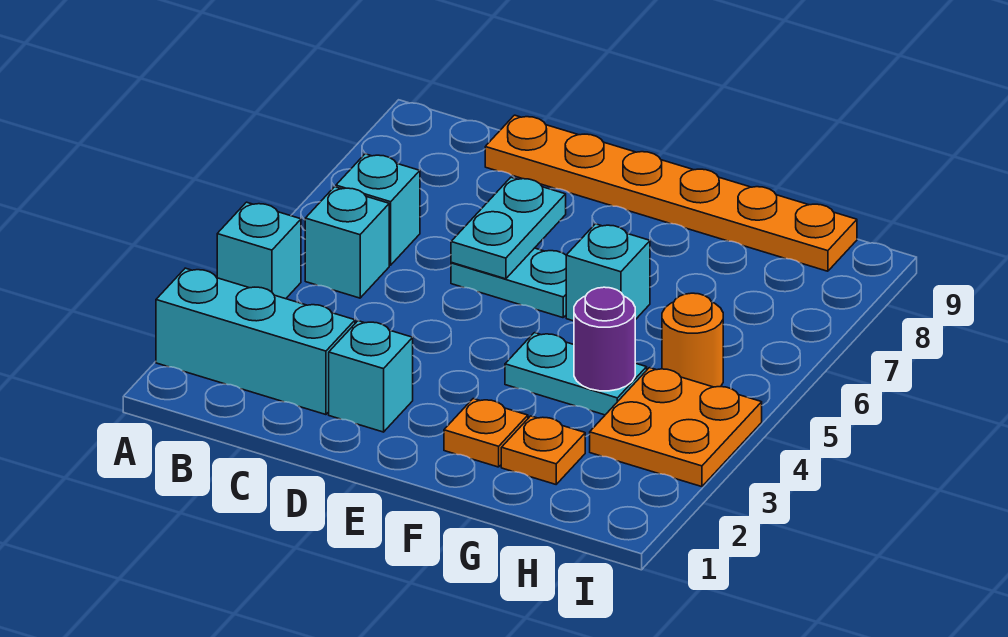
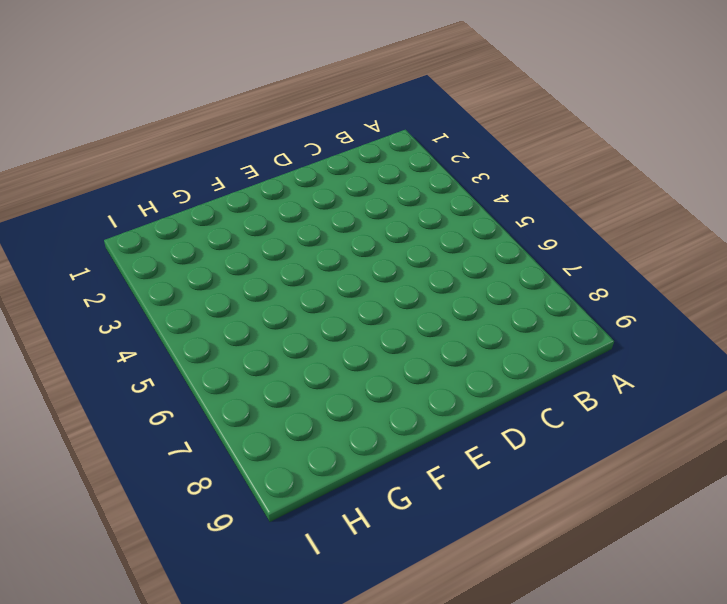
none -> cyan 1x3 brick [156,268,355,415]
none -> cyan 1x1 brick [217,202,301,299]
none -> cyan 1x1 brick [305,187,389,298]

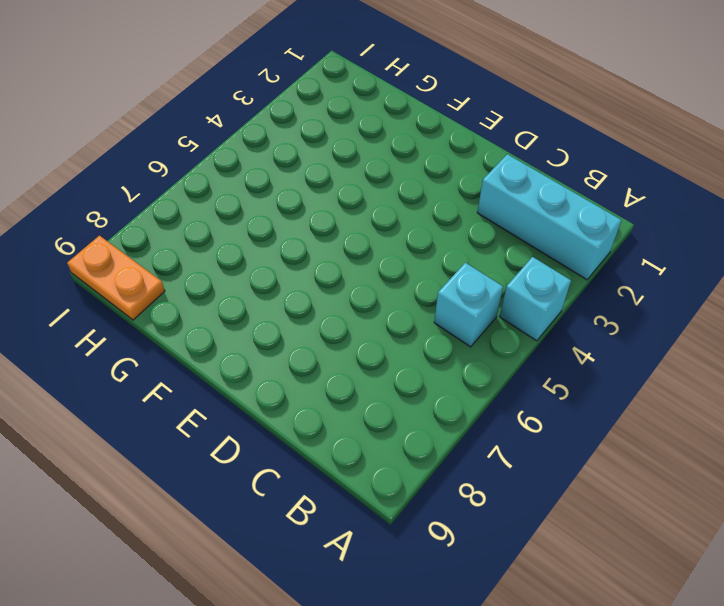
orange 1x2 plate [67,236,165,320] -> orange 1x6 plate [485,115,857,271]
none -> cyan 1x1 brick [336,154,420,265]
none -> cyan 1x1 brick [329,321,413,432]
none -> cyan 1x2 plate [451,248,566,318]

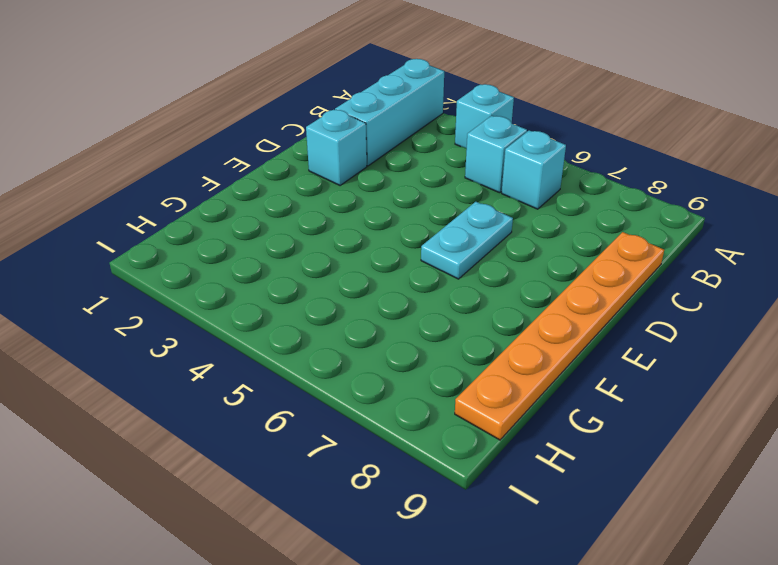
none -> orange 1x1 plate [444,399,528,467]
none -> cyan 1x2 plate [505,333,647,415]
none -> cyan 1x1 brick [566,224,650,321]

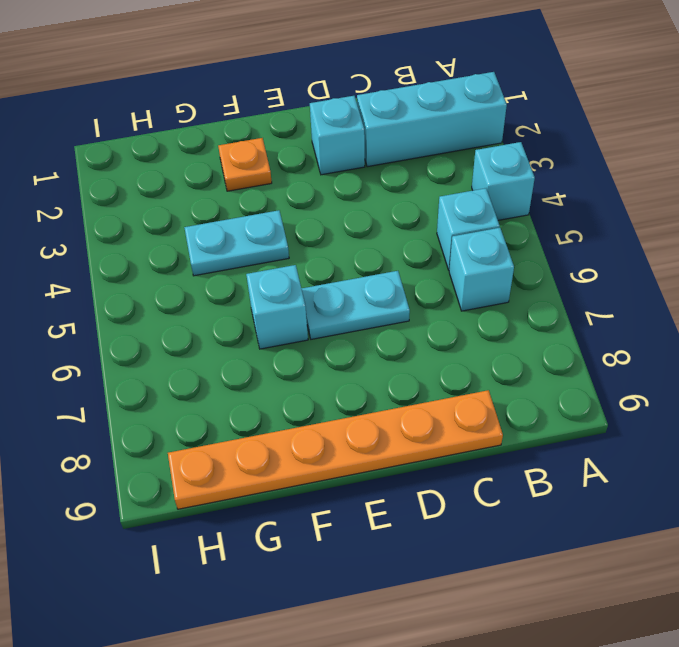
none -> orange 1x1 plate [501,416,585,484]
none -> orange 2x2 plate [590,368,762,487]
none -> orange 1x1 round brick [662,293,723,387]

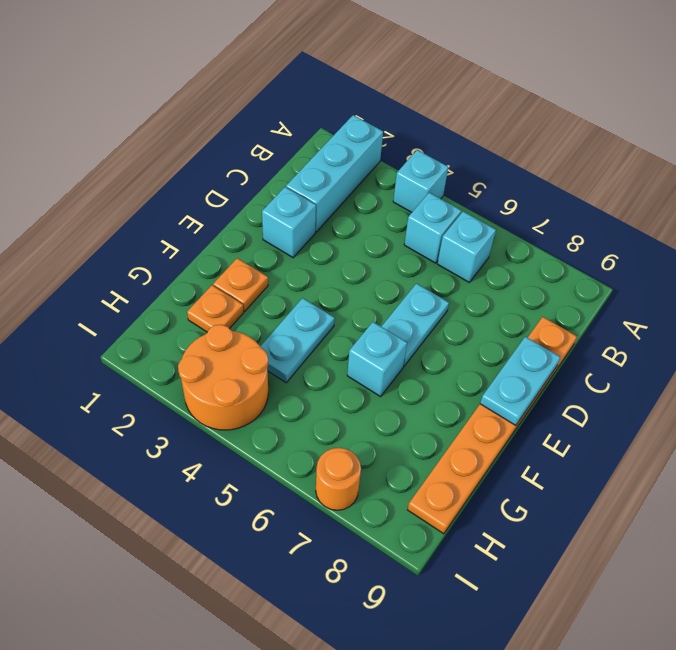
cyan 1x2 plate [480,337,560,425] -> cyan 1x2 plate turned to [451,177,566,279]
orange 2x2 round brick [178,325,268,430] -> orange 2x2 plate [590,368,762,487]
orange 1x1 round brick [316,448,361,510] -> orange 1x1 round brick moved to [662,293,723,387]
none -> purple 1x1 round brick [574,287,635,391]

